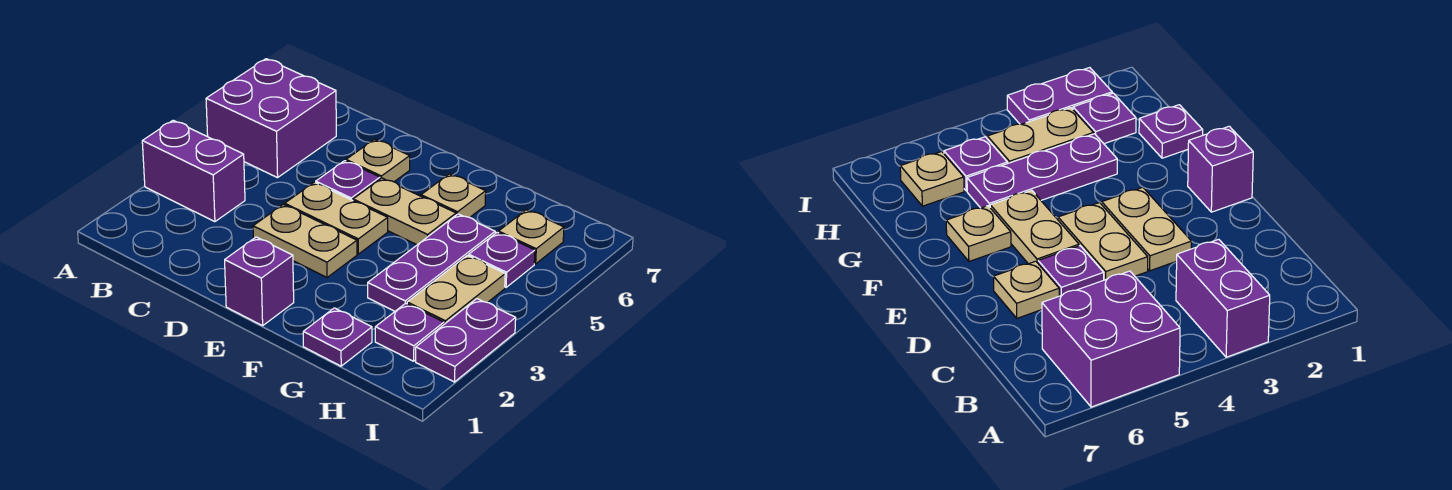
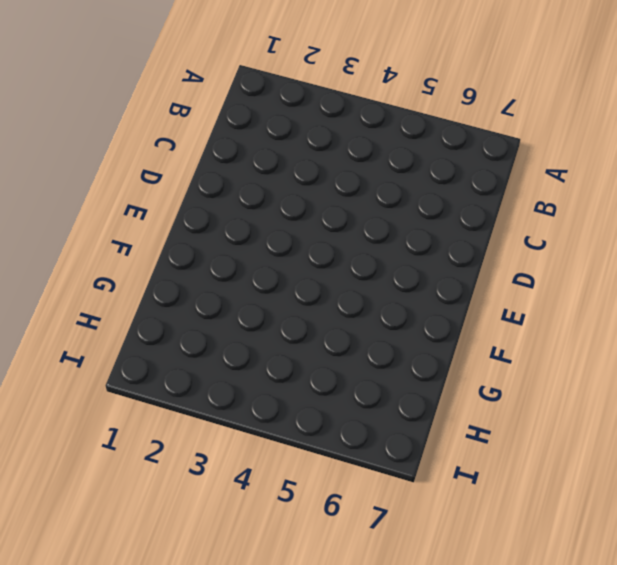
none -> purple 1x2 brick [142,120,245,222]
none -> purple 2x2 brick [206,59,336,178]
none -> tan 1x2 plate [253,204,357,277]

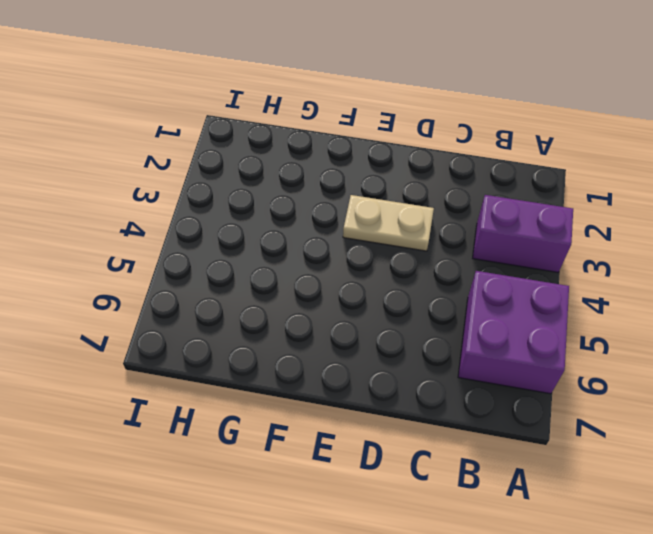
none -> tan 1x2 plate [285,182,388,254]
none -> purple 1x1 plate [316,161,380,200]
none -> tan 1x1 plate [346,139,410,182]

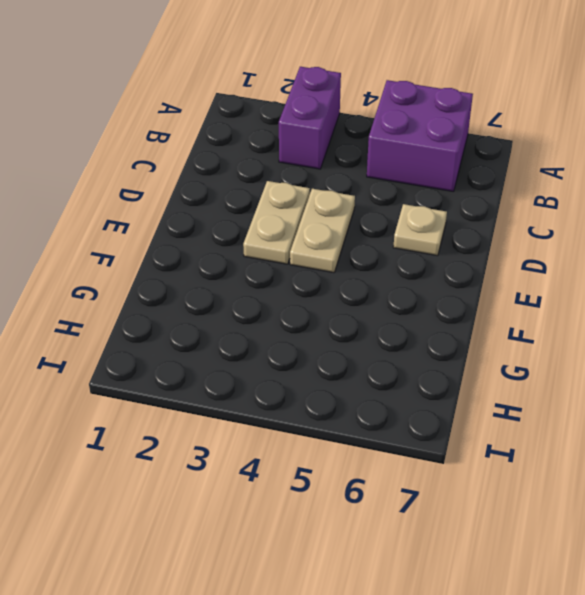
none -> purple 1x1 plate [316,161,380,200]
none -> purple 1x1 brick [225,237,294,326]
none -> tan 1x2 plate [353,178,456,245]

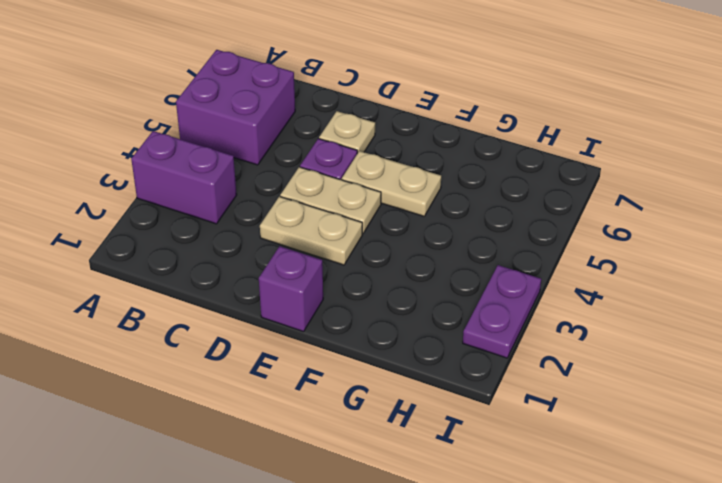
none -> tan 1x1 plate [421,174,486,217]
none -> purple 1x1 plate [303,308,372,366]
none -> purple 1x3 plate [368,214,495,311]

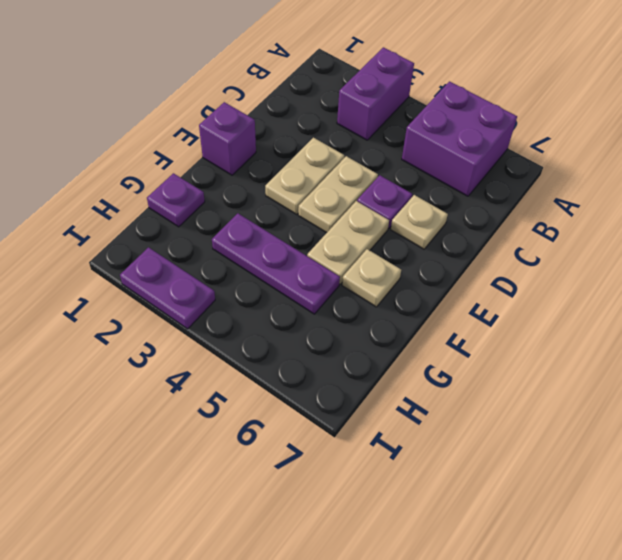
none -> purple 1x1 plate [375,303,444,361]
none -> tan 1x2 plate [407,255,505,324]
none -> purple 1x1 plate [469,232,535,287]

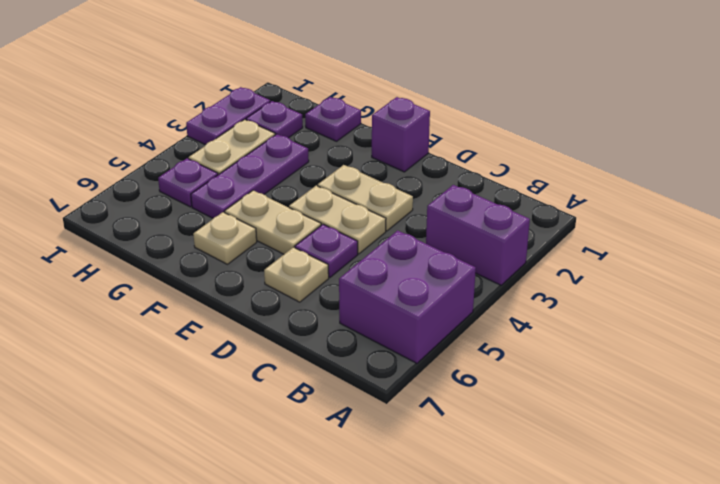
none -> tan 1x1 plate [499,210,564,264]

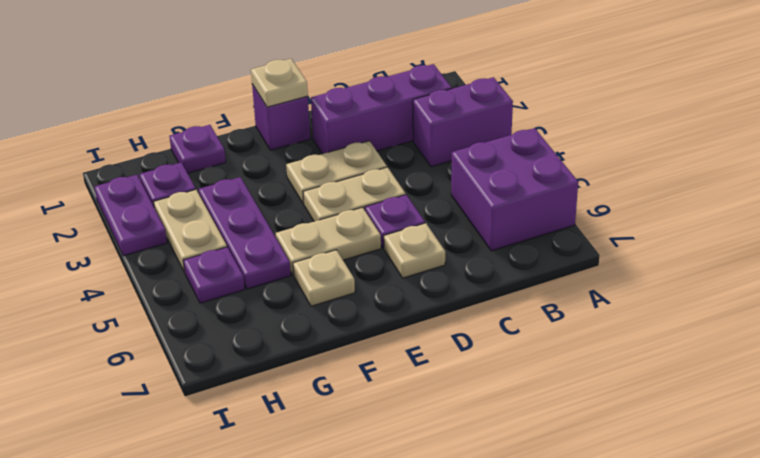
purple 1x3 brick [311,64,452,154] -> none
tan 1x1 plate [251,59,308,107] -> tan 1x1 plate moved to [499,210,564,264]

